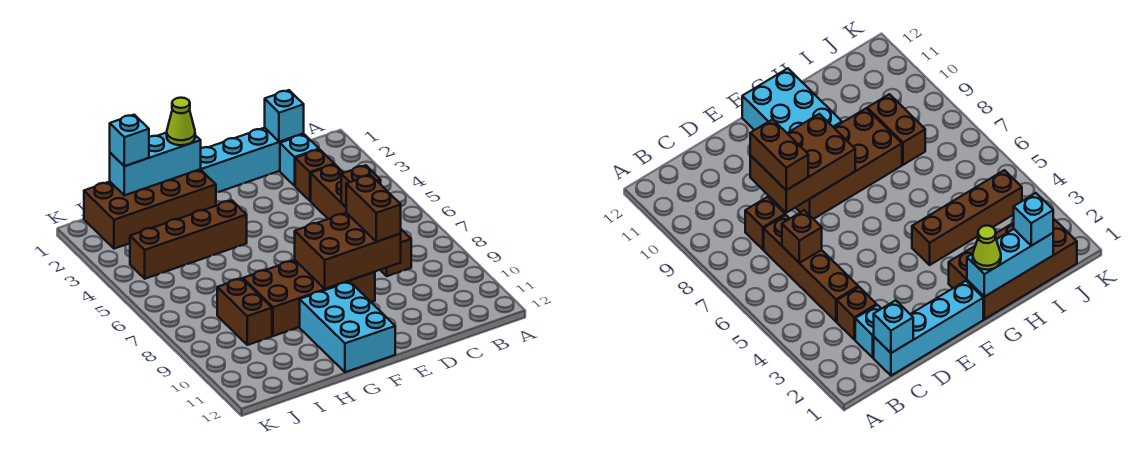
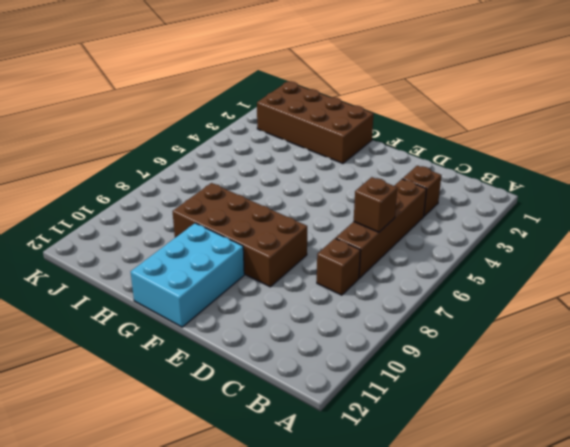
none -> cyan 1x4 brick [201,128,304,193]
none -> cyan 1x1 brick [280,134,319,186]
none -> brown 1x4 brick [130,200,247,279]

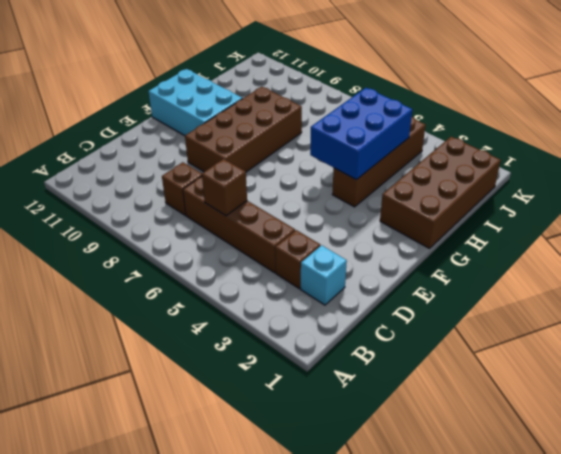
blue 2x3 brick [310,88,413,180] -> none
none -> cyan 1x4 brick [201,128,304,193]
none -> brown 1x2 brick [217,278,272,345]
none -> cyan 1x1 brick [265,90,304,142]

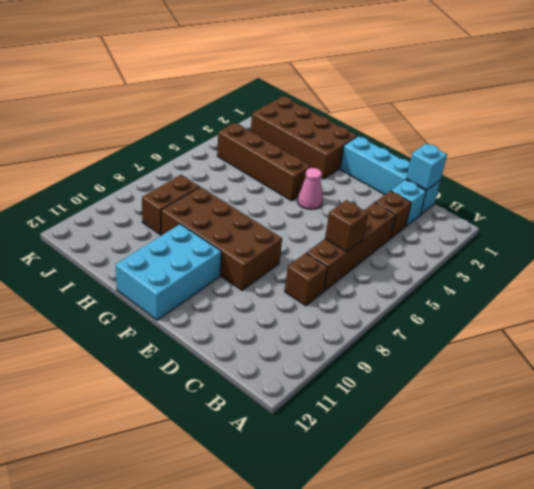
pink 1x1 cone [298,168,323,209] -> none
none -> brown 2x3 brick [295,213,401,289]
none -> cyan 1x3 brick [110,133,201,195]
none -> brown 1x2 brick [346,175,401,242]

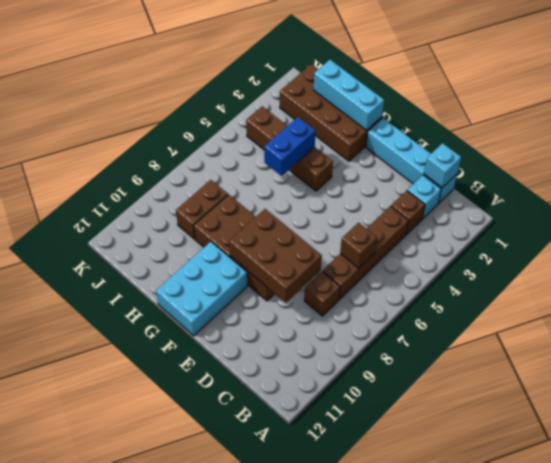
blue 1x2 brick [264,117,316,176] -> none
none -> brown 1x2 brick [346,175,401,242]
none -> lime 1x1 cone [167,98,195,145]
none -> cyan 1x1 brick [110,115,149,166]

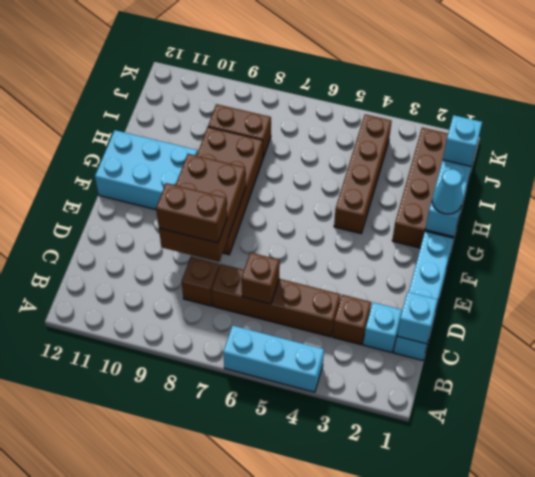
cyan 1x3 brick [223,326,324,392] -> none
cyan 1x1 cone [432,169,463,214] -> lime 1x1 cone [167,98,195,145]

